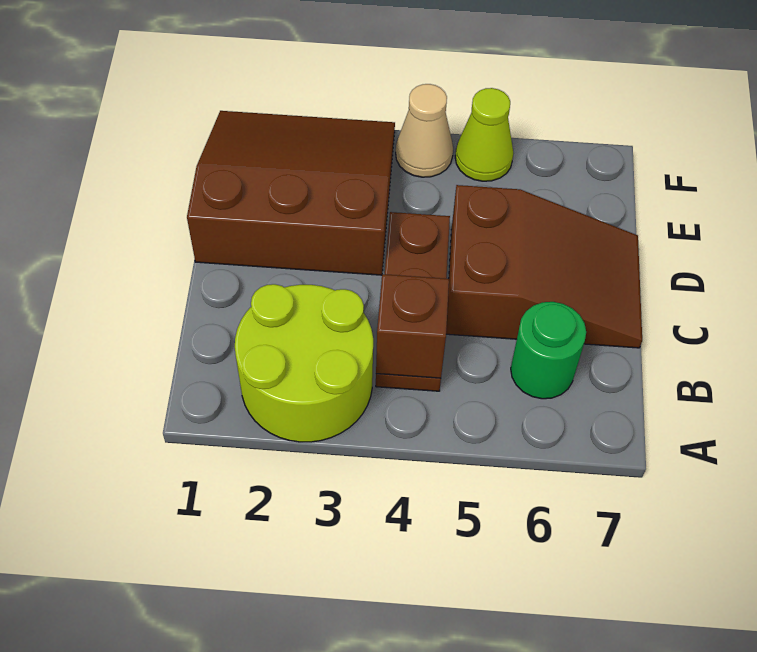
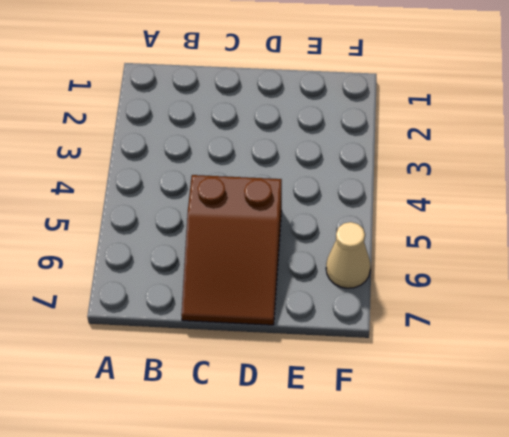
tan 1x1 cone [326,222,371,288] -> tan 1x1 cone moved to [396,84,453,177]
none -> lime 2x2 round brick [235,284,373,442]
none -> brown 1x3 plate [376,212,450,391]

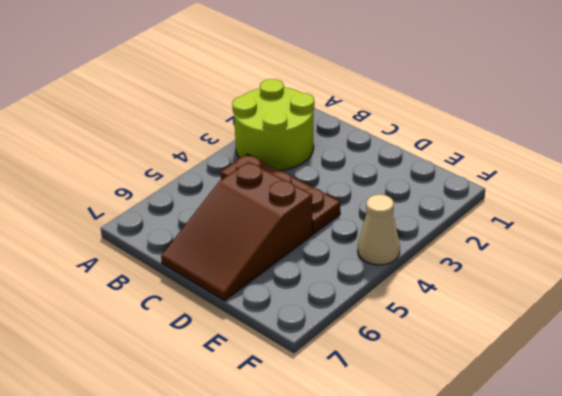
none -> green 1x1 round brick [511,302,586,399]
none -> brown 3x3 slope [187,111,395,275]

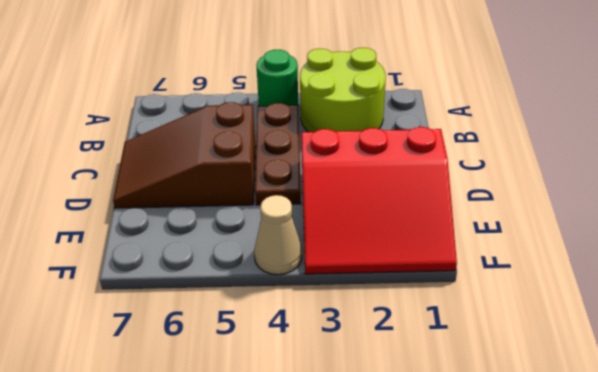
green 1x1 round brick [257,50,298,106] -> green 1x1 round brick moved to [511,302,586,399]
red 3x3 slope [302,127,457,274] -> brown 3x3 slope [187,111,395,275]
none -> lime 1x1 cone [455,88,513,181]
none -> brown 1x1 brick [376,274,449,378]

